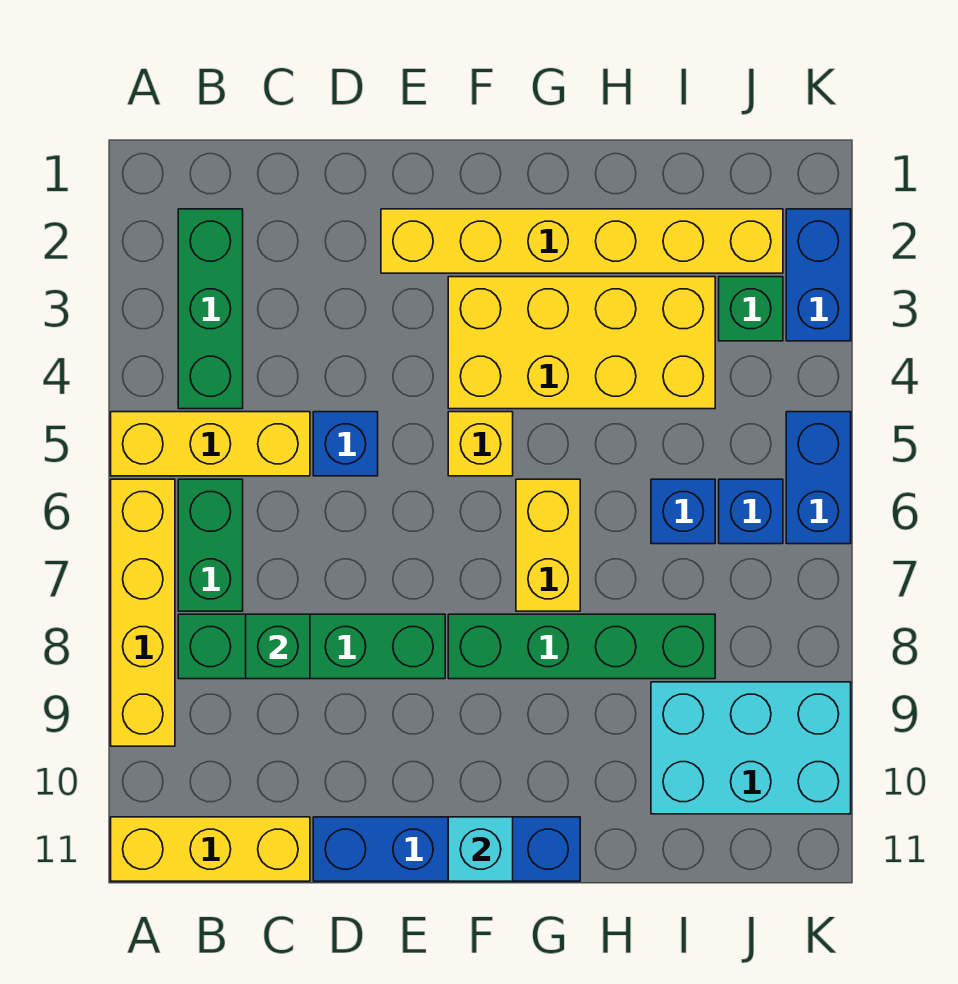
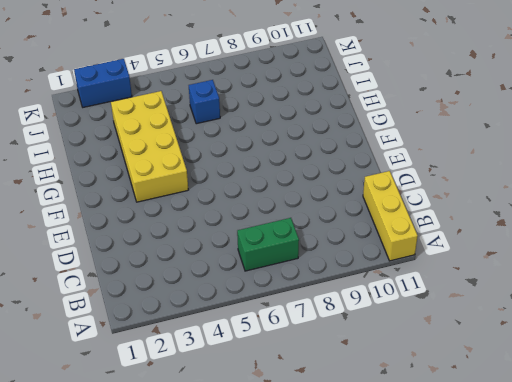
none -> yellow 1x3 brick [111,412,310,476]
none -> yellow 1x4 brick [111,479,175,746]
none -> green 1x3 brick [178,209,243,409]

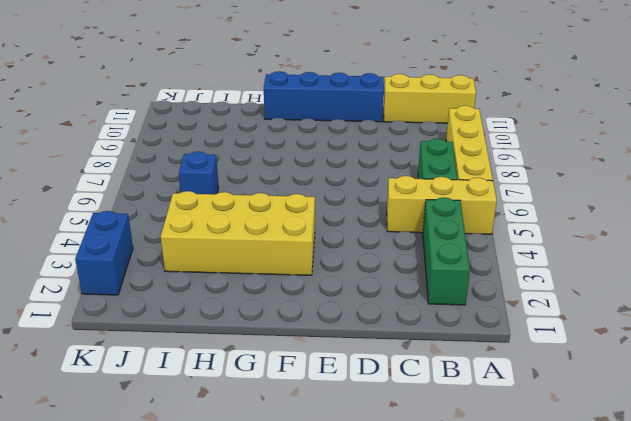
none -> green 1x4 brick [178,614,445,679]
none -> blue 1x1 brick [313,412,378,476]
none -> yellow 1x6 brick [381,209,783,273]

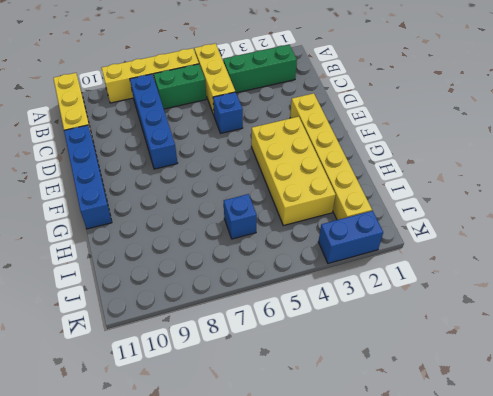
blue 1x4 brick [130,74,177,169] -> green 1x4 brick [178,614,445,679]
none -> yellow 1x1 brick [448,412,513,476]
none -> green 1x4 brick [448,614,715,679]
none -> yellow 1x2 brick [516,479,580,611]

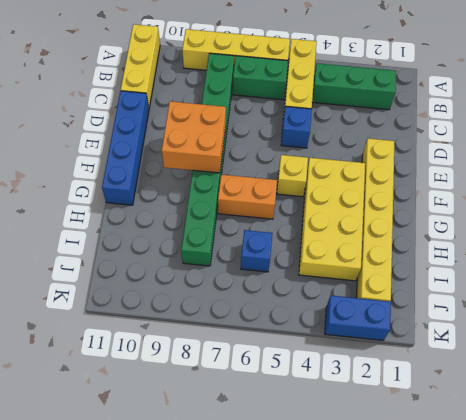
orange 2x2 brick [162,101,226,173] -> none
orange 1x2 brick [218,175,277,219] -> yellow 1x2 brick [516,479,580,611]
none -> cyan 2x3 brick [651,682,851,814]
none -> green 1x1 brick [719,277,783,341]
none -> blue 1x1 brick [719,479,783,544]

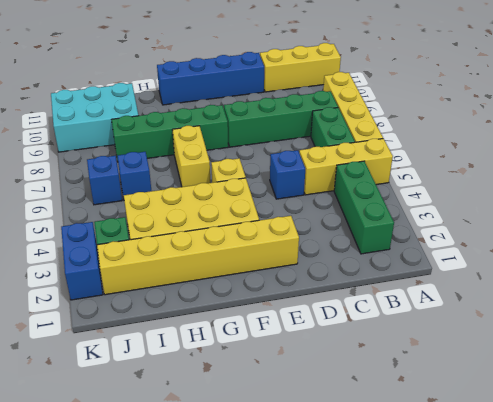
none -> blue 1x2 brick [786,412,851,544]
none -> green 1x1 brick [246,614,310,679]
none -> cyan 1x1 brick [448,817,513,881]

